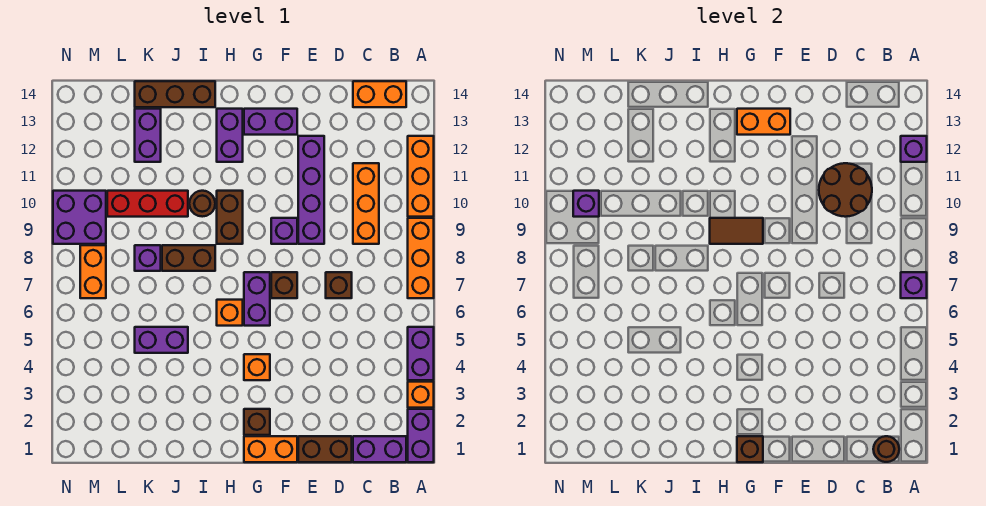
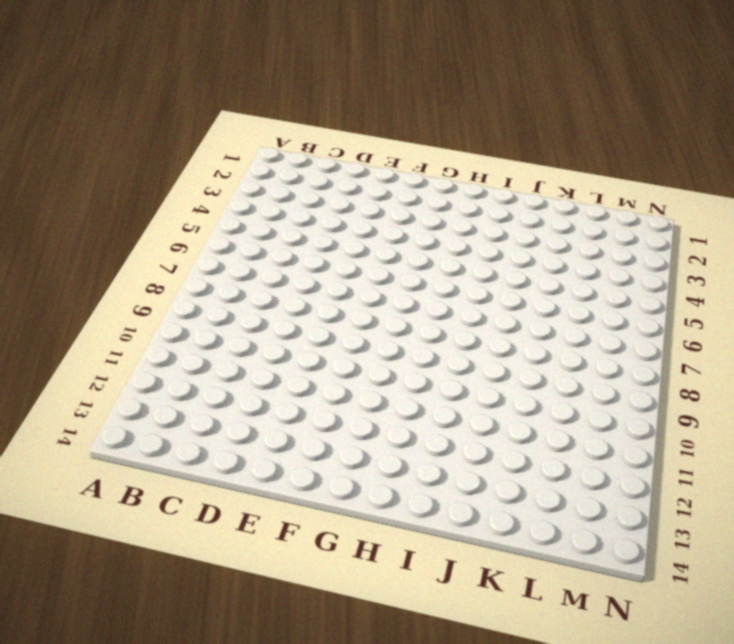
none -> purple 1x2 brick [408,409,434,462]
none -> orange 1x1 brick [408,382,434,408]
none -> purple 1x2 brick [408,327,434,380]
none -> orange 1x3 brick [408,218,434,298]

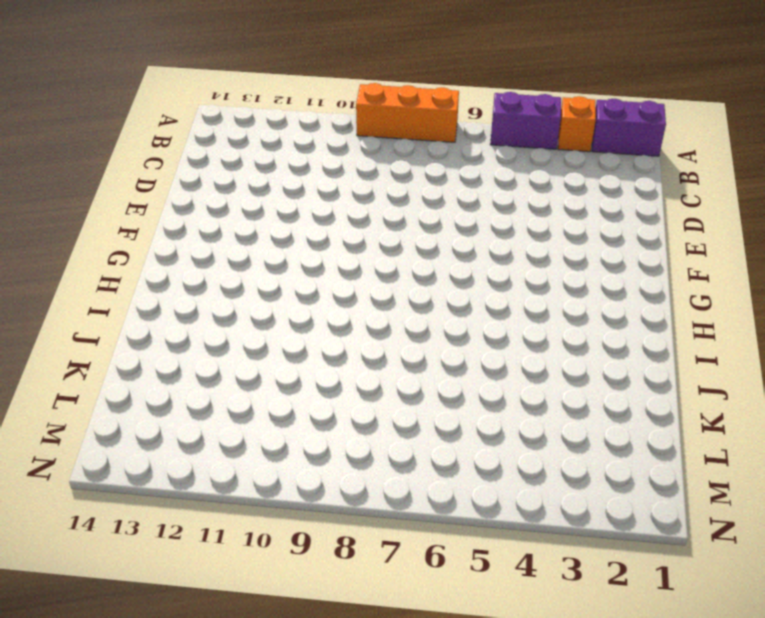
none -> orange 1x3 brick [408,136,434,217]
none -> purple 1x2 brick [353,436,406,462]
none -> orange 1x2 brick [353,81,406,107]
none -> orange 1x3 brick [353,163,379,244]

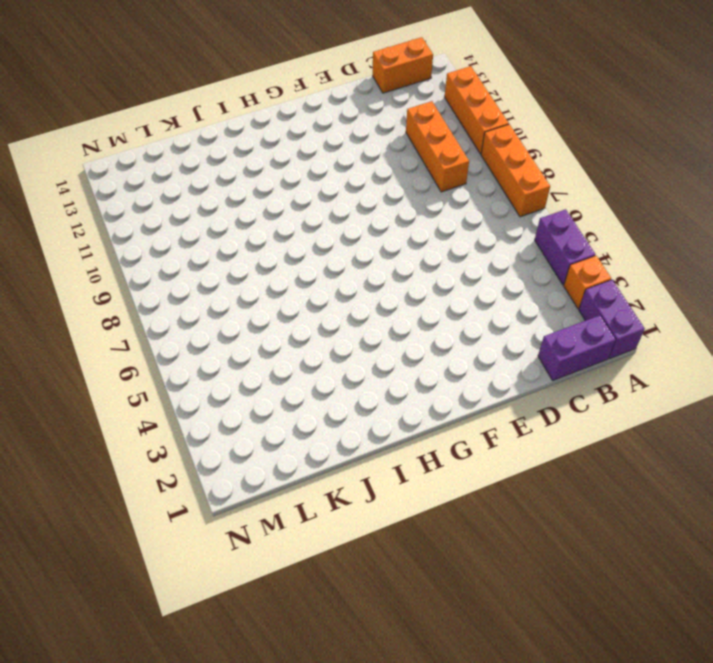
none -> brown 1x2 brick [298,436,352,462]
none -> brown 1x1 brick [326,272,352,298]
none -> purple 1x4 brick [298,136,324,244]
none -> orange 1x2 brick [244,436,297,462]

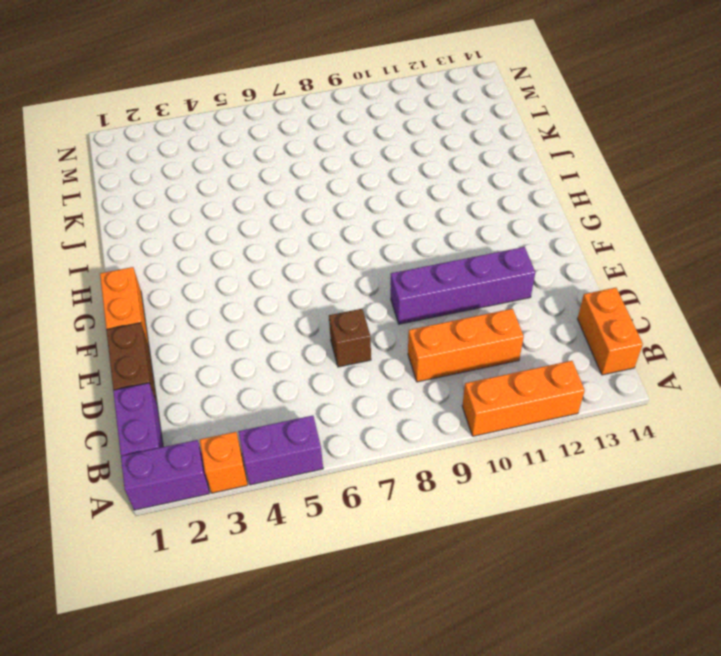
none -> orange 1x3 brick [408,218,434,298]
none -> brown 1x1 brick [271,272,297,298]
none -> purple 1x1 brick [271,218,297,244]
none -> purple 1x2 brick [244,109,297,135]

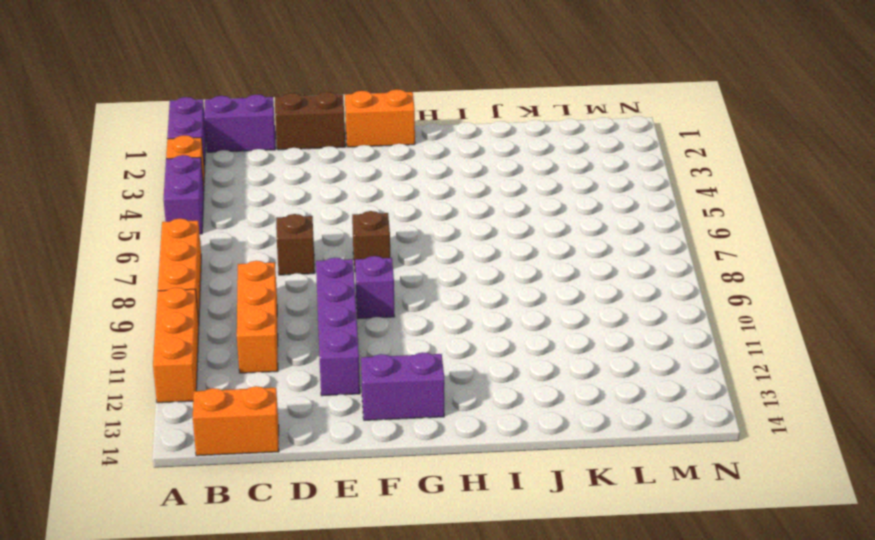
none -> brown 1x1 brick [244,409,270,435]
none -> orange 1x1 brick [244,354,270,380]
none -> purple 1x2 brick [244,272,270,326]
none -> orange 1x1 brick [217,300,243,326]

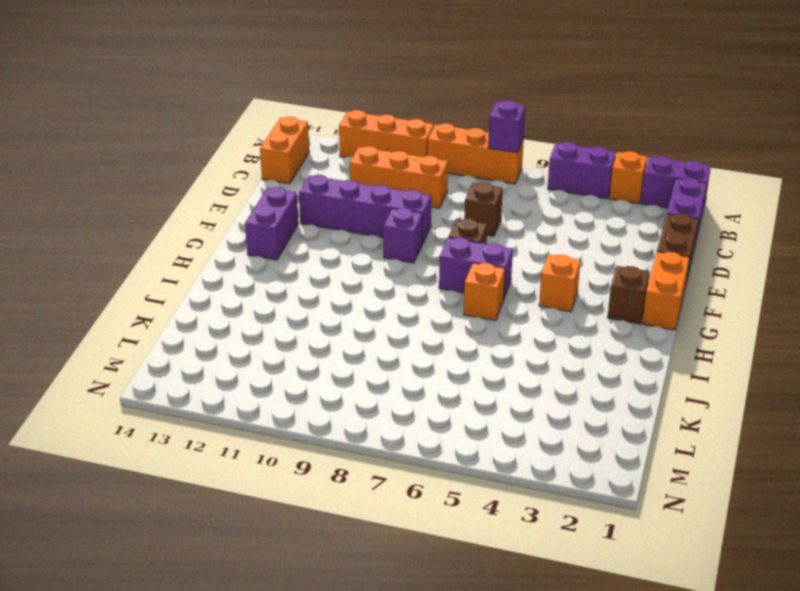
none -> brown 1x2 brick [217,191,243,244]
none -> purple 1x2 brick [217,109,243,162]
none -> brown 1x2 brick [162,245,215,271]
none -> brown 1x1 round brick [189,191,215,217]

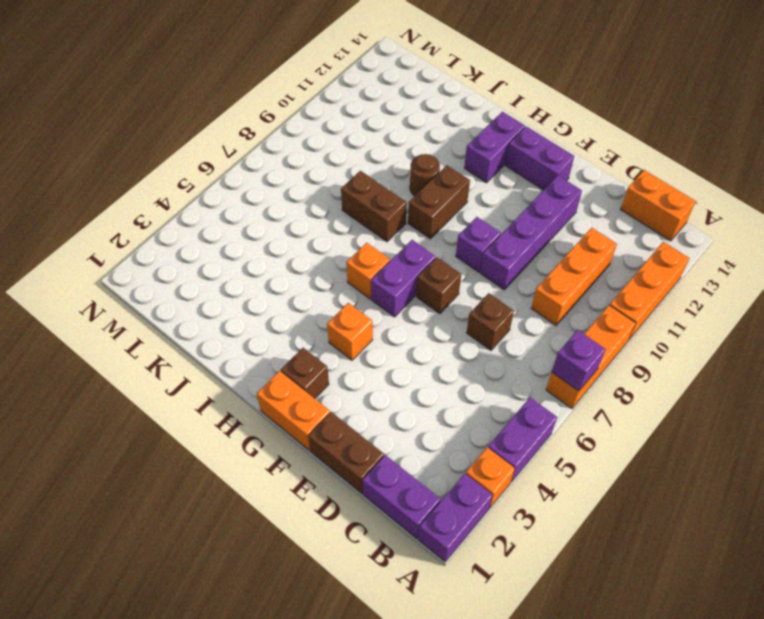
none -> brown 1x3 brick [135,81,215,107]
none -> purple 1x2 brick [135,327,188,353]
none -> red 1x3 brick [107,191,188,217]
none -> purple 1x1 brick [135,245,161,271]

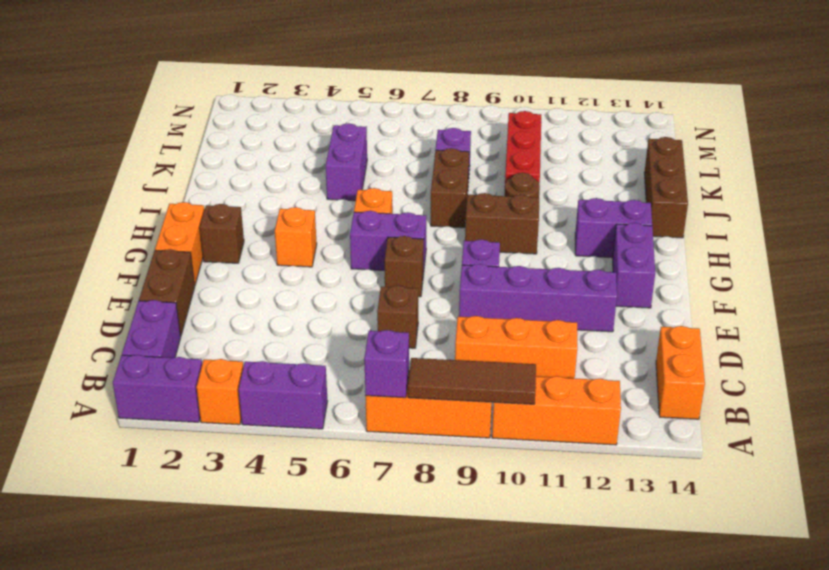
brown 1x3 tile [408,358,536,404] -> none
none -> purple 1x2 brick [135,109,161,162]
none -> orange 1x2 brick [80,245,106,298]
none -> purple 2x2 brick [53,191,106,244]
none -> purple 1x1 brick [901,136,927,162]

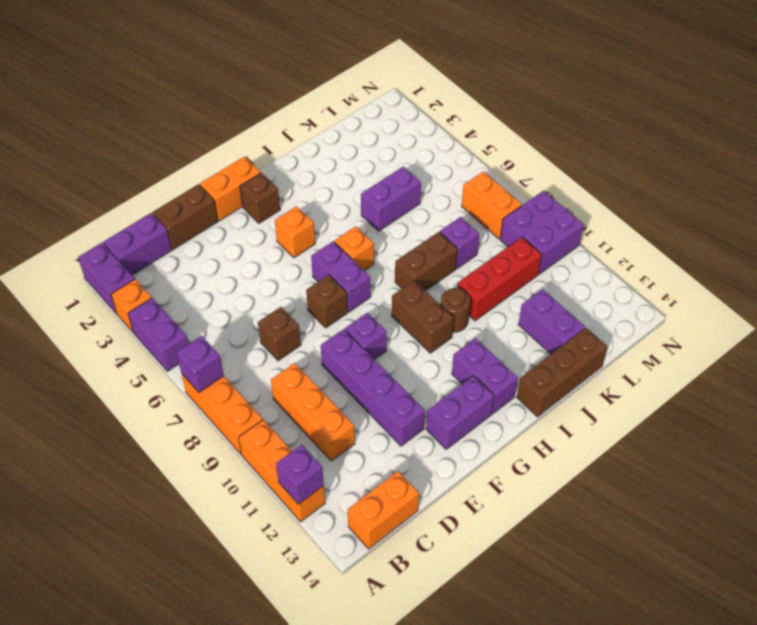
none -> brown 1x1 round brick [873,436,899,462]
none -> brown 2x2 round brick [819,163,872,217]
none -> orange 1x2 brick [737,109,790,135]
none -> brown 1x1 brick [737,436,763,462]

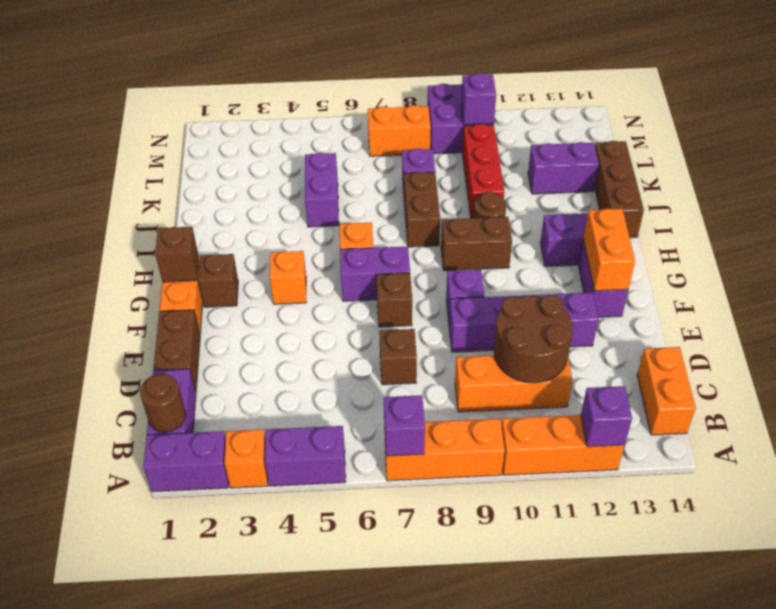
none -> brown 1x2 tile [710,218,763,244]

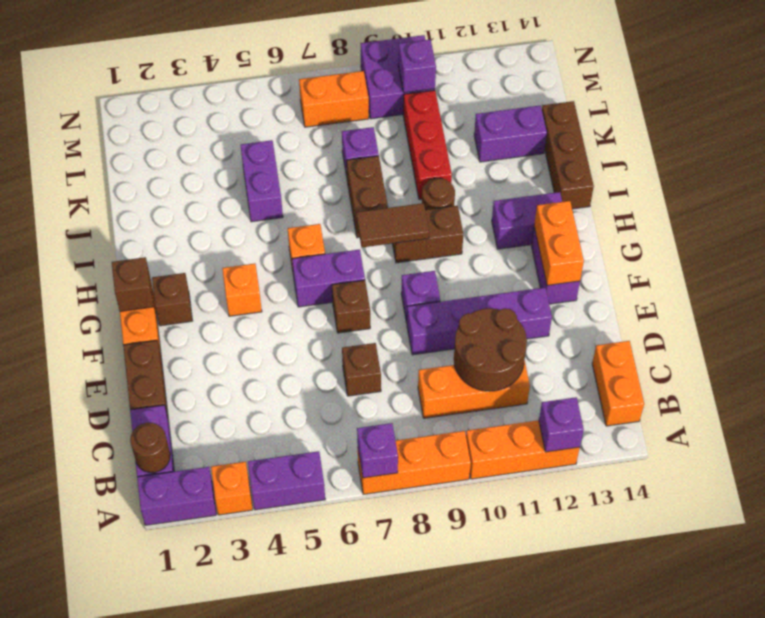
brown 1x2 tile [356,203,429,247] -> brown 1x2 tile turned to [710,218,763,244]

